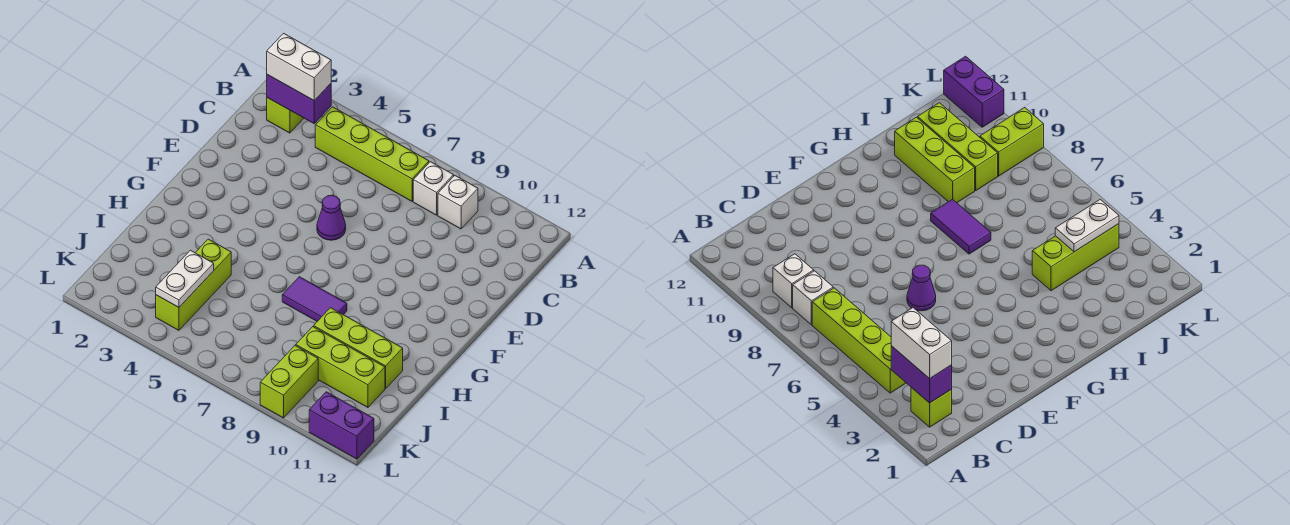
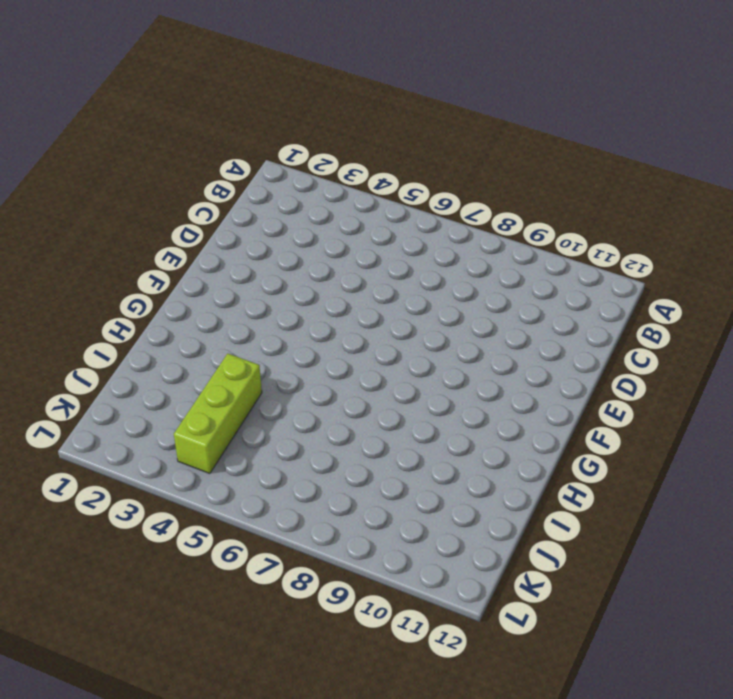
none -> lime 1x1 brick [267,98,304,133]
none -> lime 1x4 brick [315,107,429,201]
none -> white 1x1 brick [413,162,454,215]

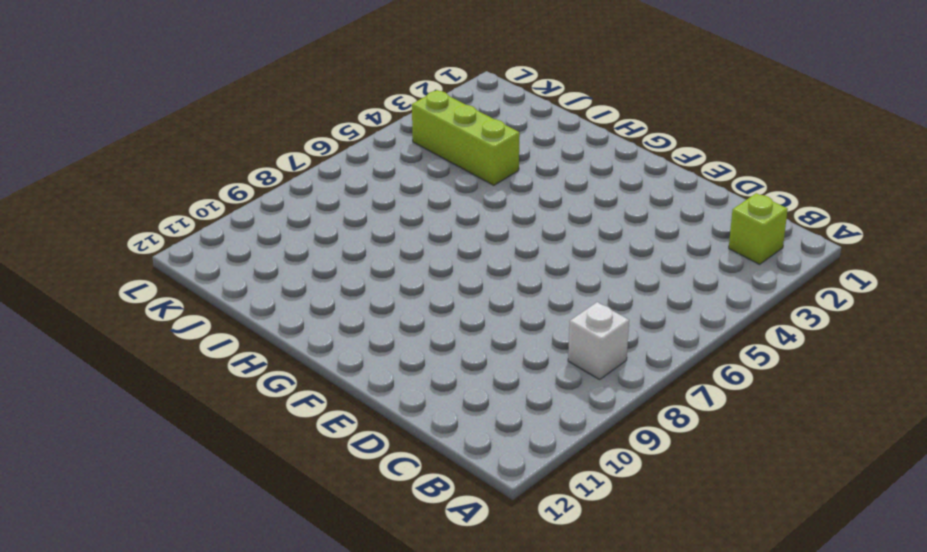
none -> lime 1x4 brick [315,107,429,201]
none -> white 1x1 brick [438,176,478,229]
none -> purple 1x1 cone [317,195,346,240]

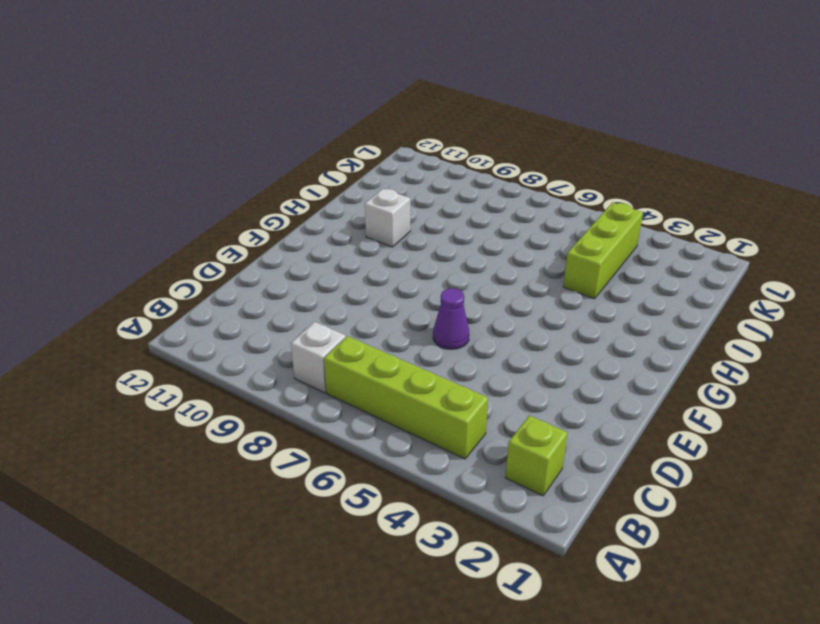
white 1x1 brick [365,189,410,247] -> white 1x1 brick moved to [438,176,478,229]
none -> purple 1x2 tile [282,277,347,321]
none -> lime 1x3 brick [314,308,403,388]
none -> lime 1x3 brick [296,327,385,407]

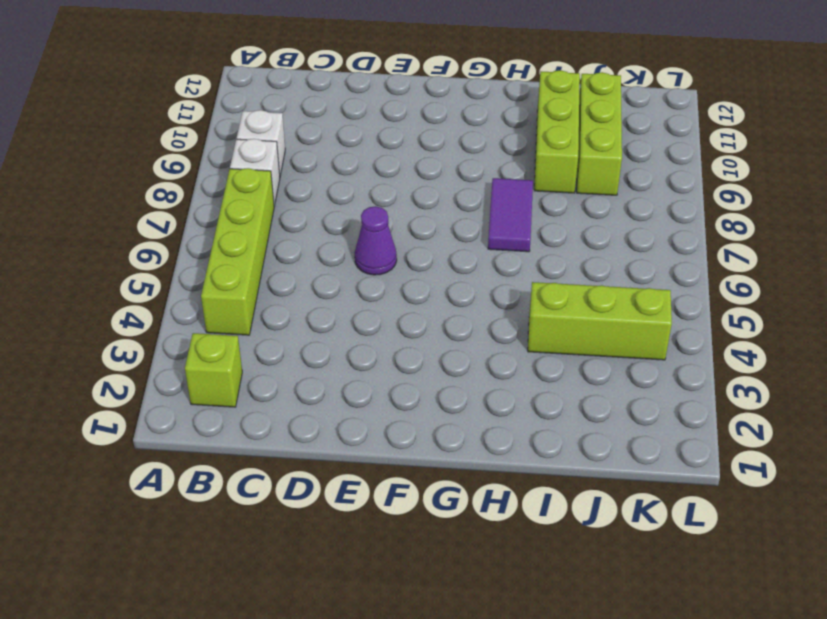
none -> lime 1x2 brick [260,345,318,418]
none -> purple 1x2 brick [309,392,374,459]
none -> purple 1x2 brick [267,75,331,123]

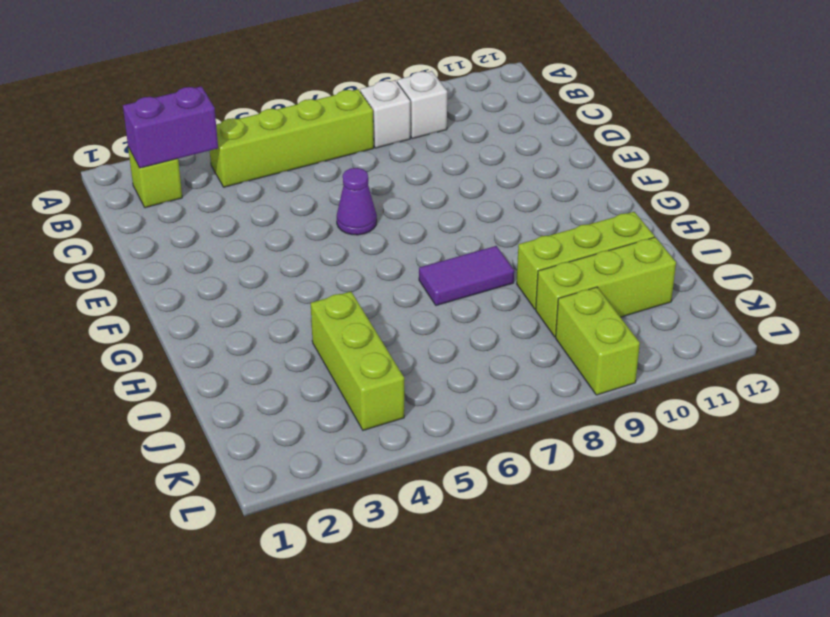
none -> purple 1x2 brick [309,392,374,459]
none -> white 1x2 plate [156,250,214,307]
none -> white 1x2 brick [267,33,331,101]

